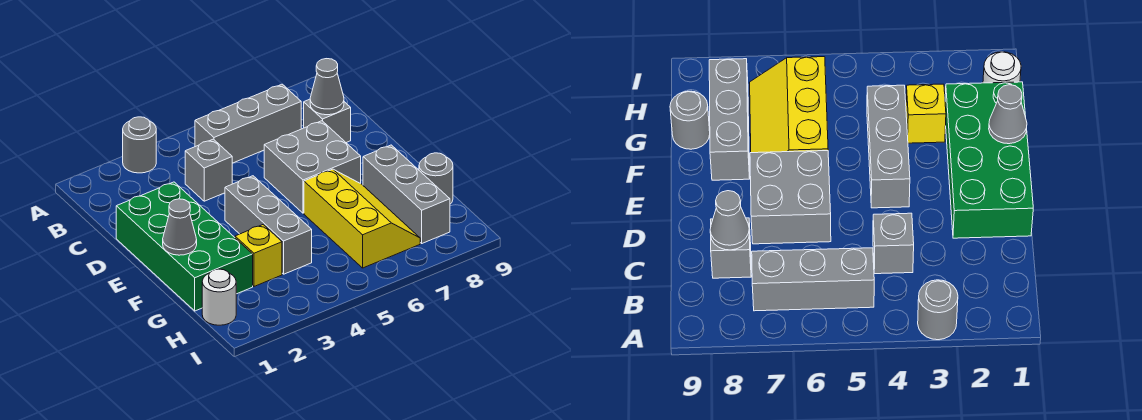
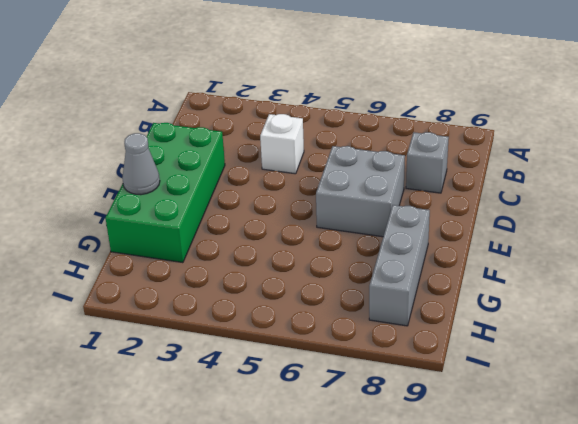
white 1x1 brick [260,114,304,174] -> grey 1x1 brick [185,139,232,201]
none -> grey 1x1 round brick [123,117,156,173]
none -> grey 1x3 brick [195,84,301,163]
none -> grey 1x3 brick [225,176,312,274]

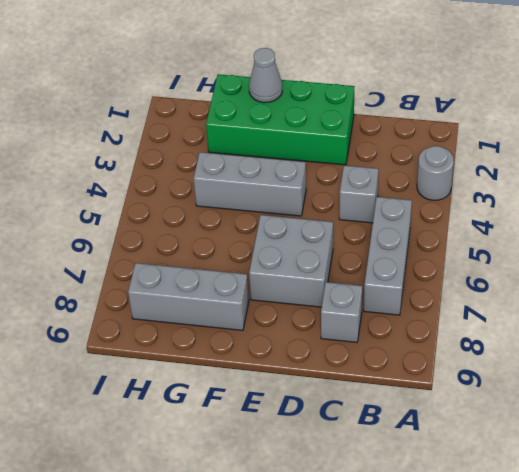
none -> yellow 2x3 slope [304,169,420,268]
none -> yellow 1x1 brick [235,225,282,286]
none -> grey 1x1 round brick [419,153,453,204]

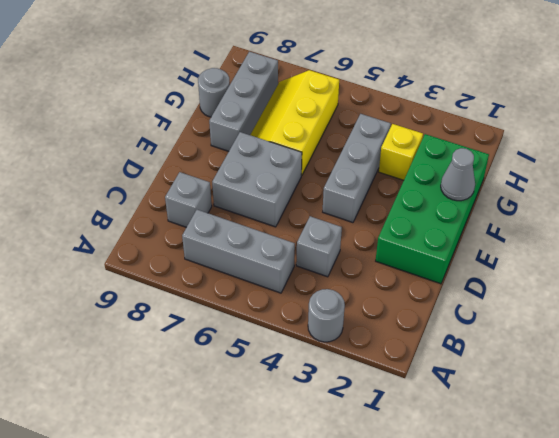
none -> white 1x1 round brick [202,269,236,325]
none -> grey 1x1 cone [310,59,344,115]

